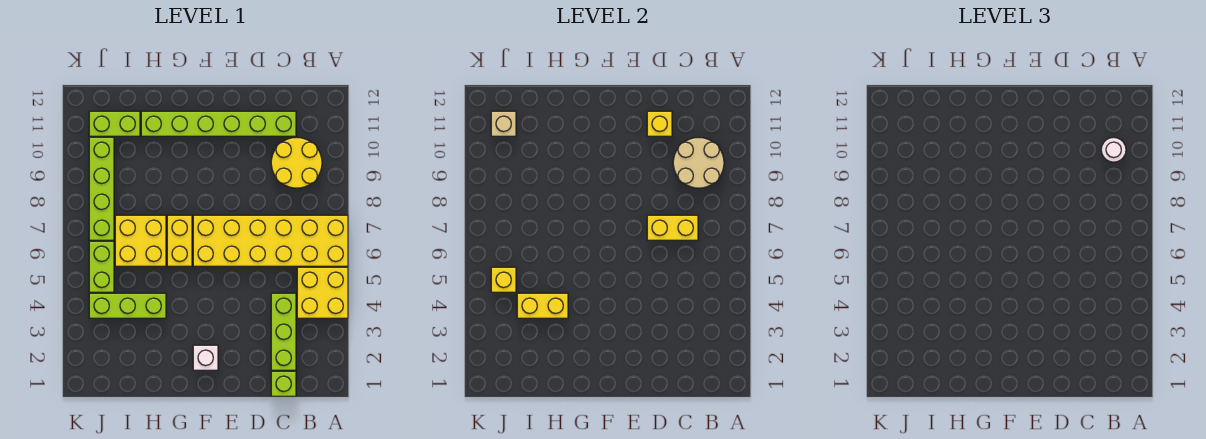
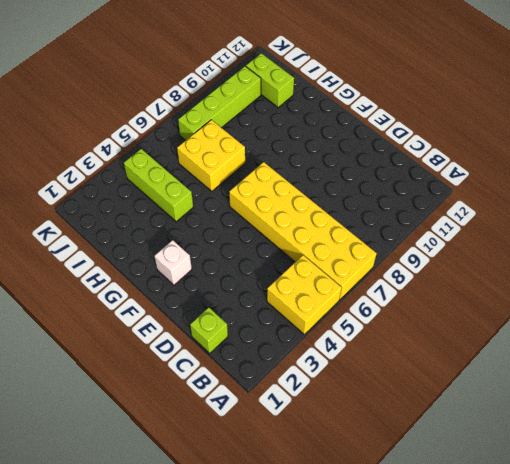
none -> yellow 2x2 round brick [271,137,322,188]
none -> lime 1x3 brick [271,293,296,370]
none -> lime 1x6 brick [141,111,296,136]

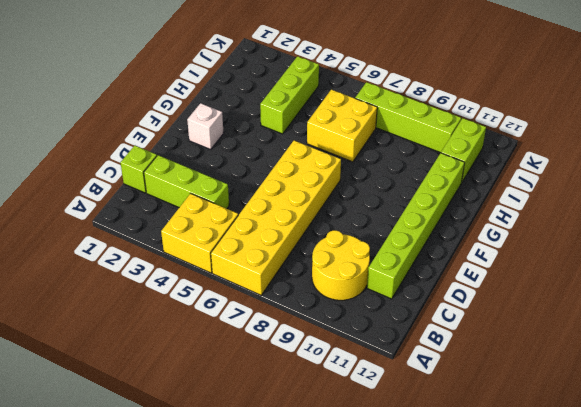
none -> yellow 1x2 brick [167,215,192,266]
none -> lime 1x2 brick [89,241,114,292]
none -> tan 2x2 round brick [673,137,724,188]

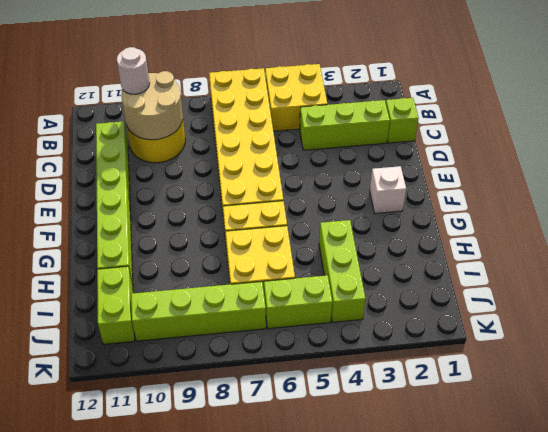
none -> yellow 1x2 brick [647,215,698,240]
none -> yellow 1x1 brick [647,111,672,136]
none -> yellow 1x2 brick [517,293,568,318]

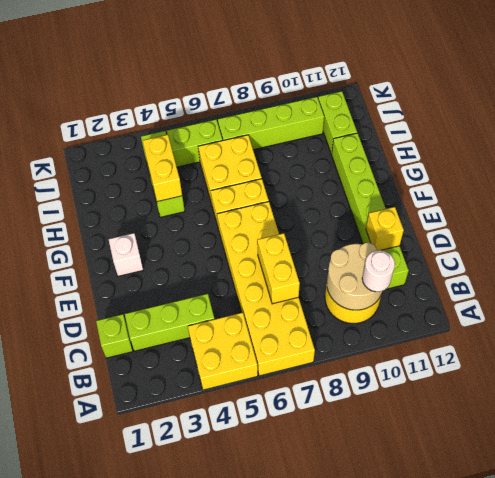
none -> yellow 1x1 brick [491,267,516,292]
none -> tan 1x1 brick [491,111,516,136]

